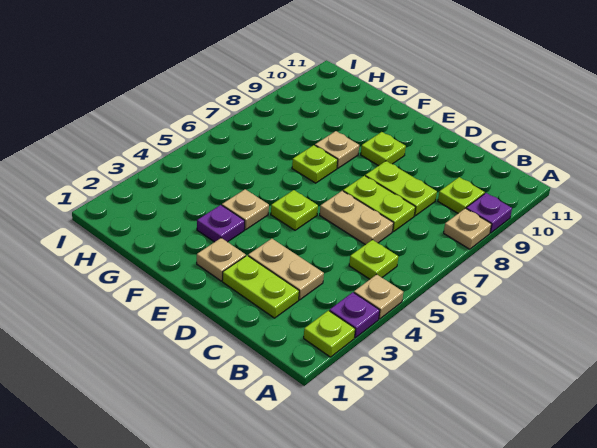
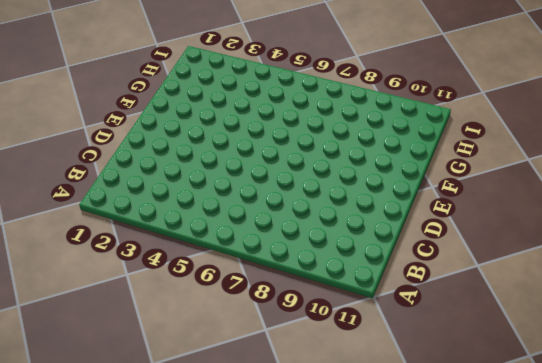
none -> lime 1x1 plate [304,311,355,357]
none -> purple 1x1 plate [330,292,380,338]
none -> tan 1x1 plate [354,274,403,319]

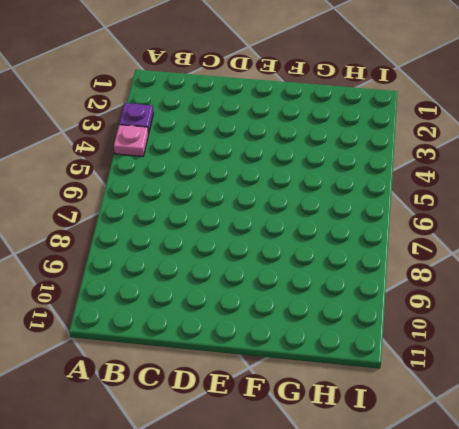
pink 1x1 plate [114,125,148,156] -> tan 1x1 plate [354,274,403,319]
none -> lime 1x1 plate [304,311,355,357]
none -> tan 1x1 plate [444,208,492,249]
none -> purple 1x1 plate [466,193,512,233]

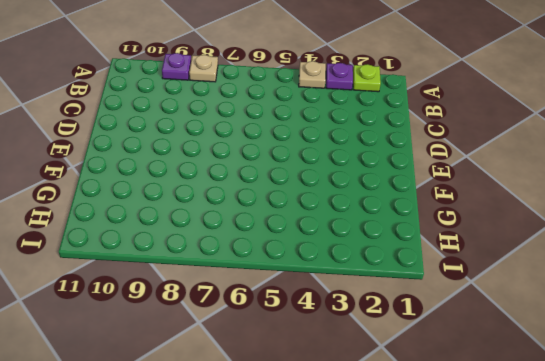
none -> lime 1x1 plate [349,240,398,279]
none -> lime 1x1 plate [438,177,485,213]
none -> lime 1x2 plate [222,256,299,318]

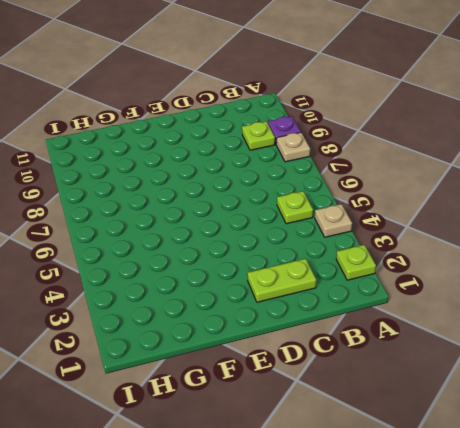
none -> purple 1x1 plate [330,292,380,338]
none -> tan 1x2 plate [248,239,324,300]
none -> tan 1x2 plate [320,191,394,245]

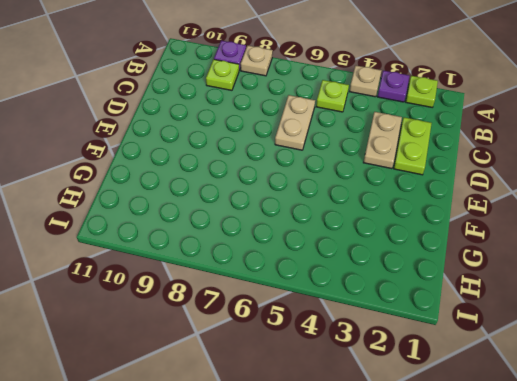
none -> lime 1x2 plate [343,176,416,232]
none -> lime 1x2 plate [365,161,437,216]
none -> tan 1x1 plate [197,238,246,281]

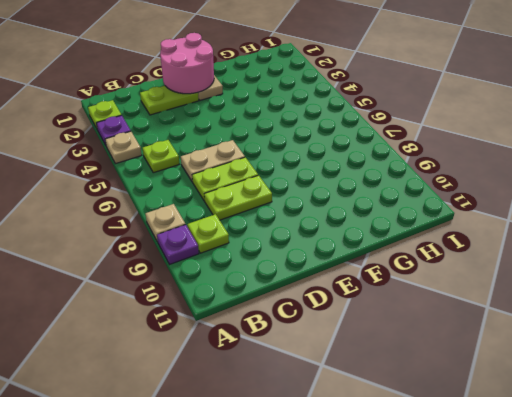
pink 2x2 round brick [160,33,214,94] -> none
none -> tan 1x2 plate [248,239,324,300]
none -> lime 1x1 plate [271,190,318,230]
none -> lime 1x1 plate [361,132,406,166]

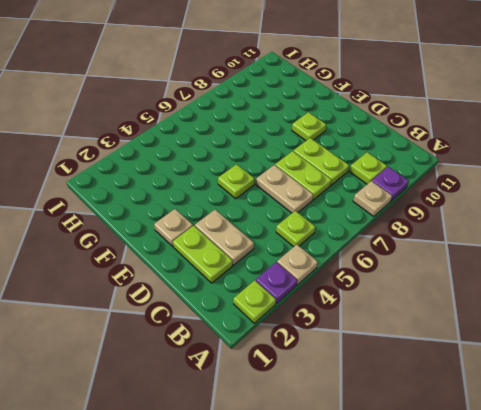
none -> purple 1x1 plate [197,205,245,242]
none -> tan 1x1 plate [222,189,269,230]
none -> lime 1x1 plate [292,145,338,183]

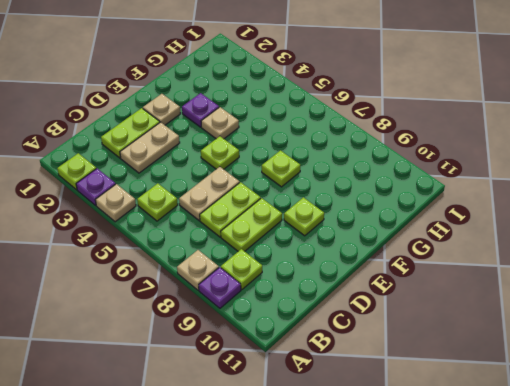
none -> tan 1x1 plate [315,131,359,168]

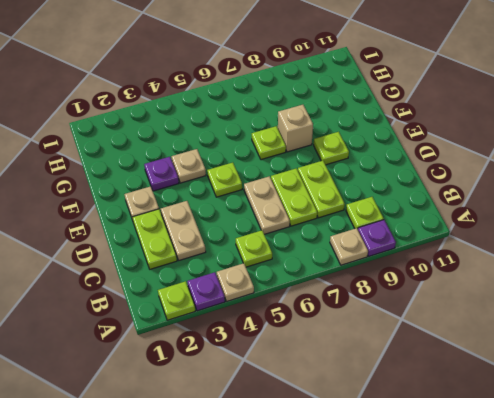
tan 1x1 brick [278,105,313,152] -> tan 1x1 plate [315,131,359,168]

